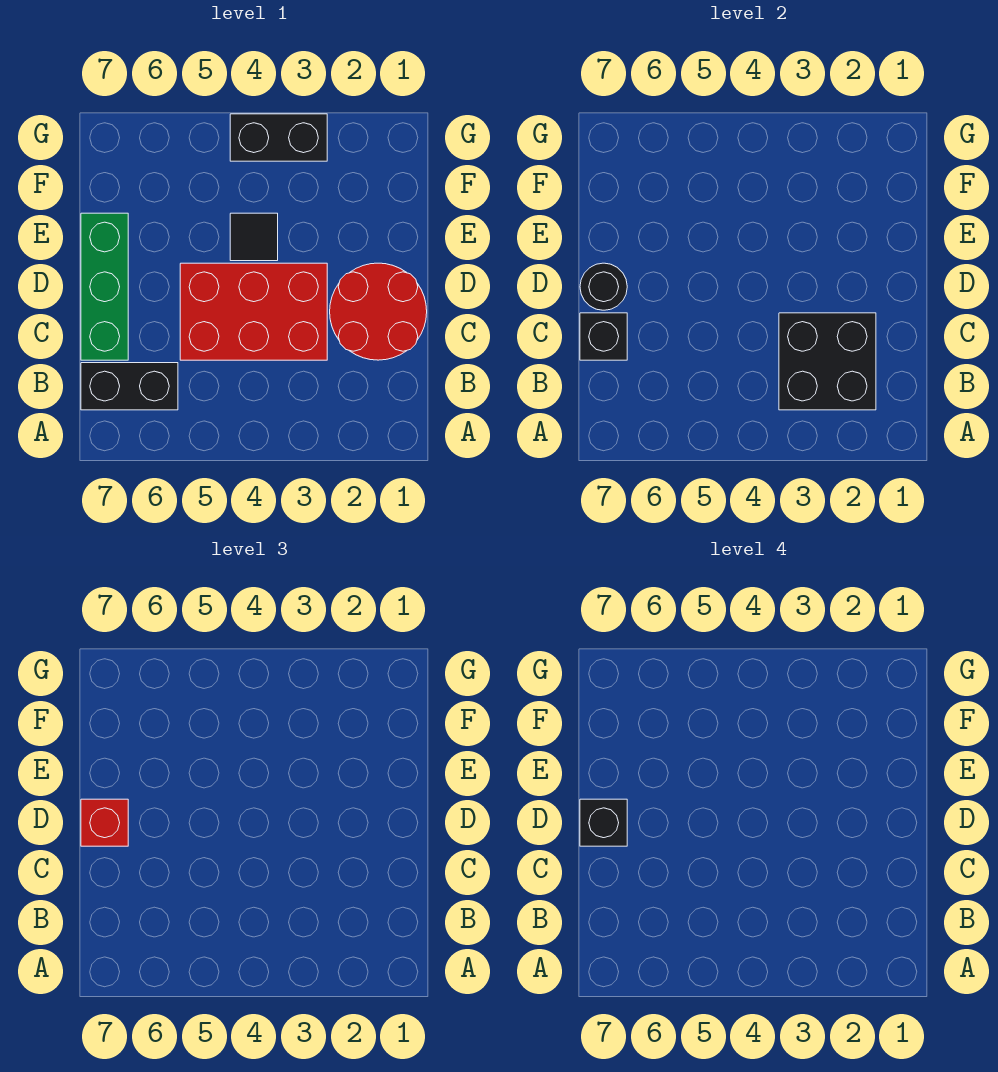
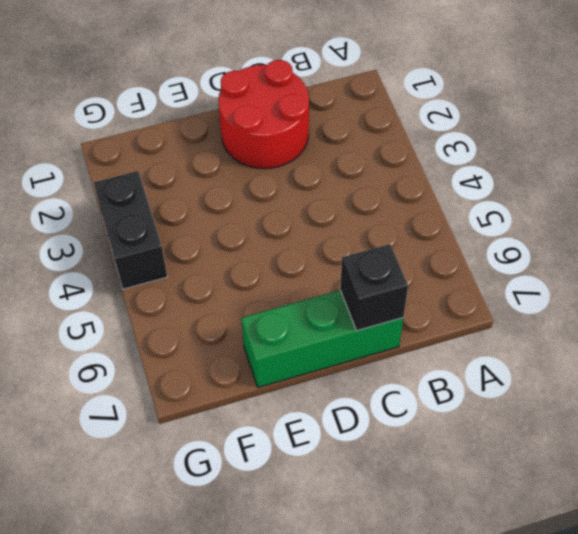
none -> black 1x2 brick [81,363,178,410]
none -> red 2x3 brick [180,263,327,360]

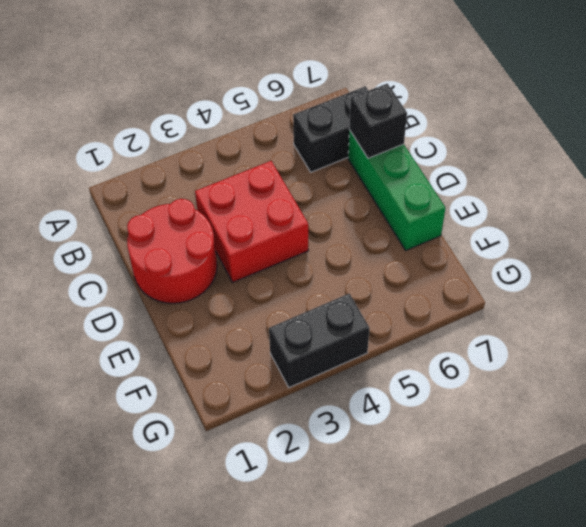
red 2x2 brick [195,161,308,282] -> red 2x3 brick [180,263,327,360]
none -> black 1x1 tile [230,213,278,261]
none -> black 2x2 brick [779,313,876,410]

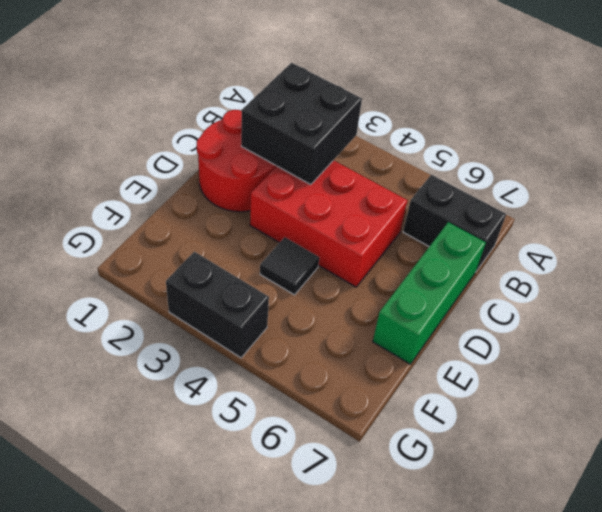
none -> black 1x1 brick [580,313,627,360]
none -> black 1x1 round brick [580,263,627,310]

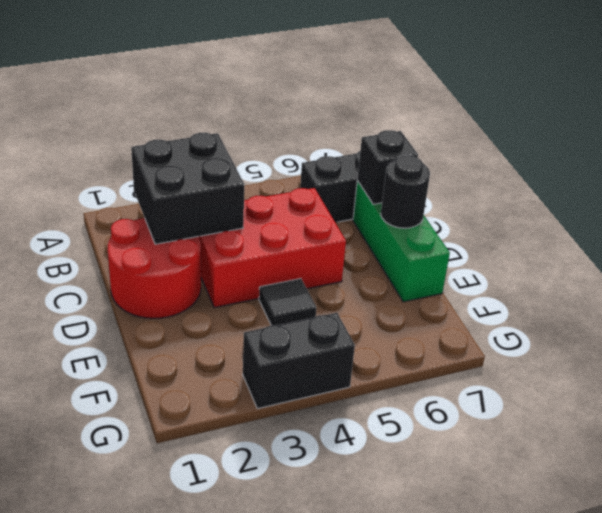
none -> red 1x1 brick [81,799,128,846]
none -> black 1x1 brick [580,799,627,846]

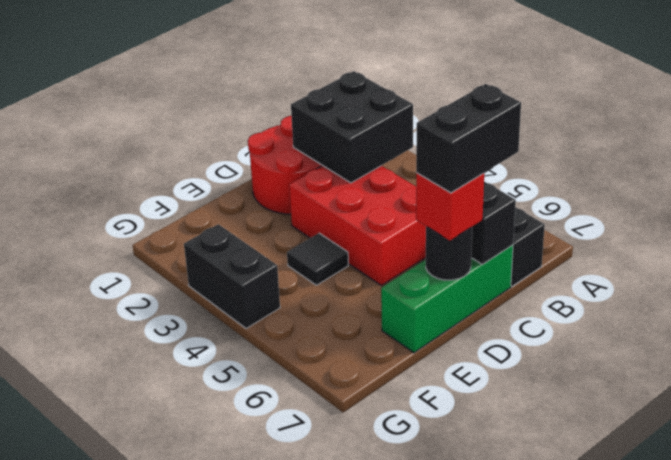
black 1x2 brick [416,84,521,193] -> black 1x1 brick [580,799,627,846]

